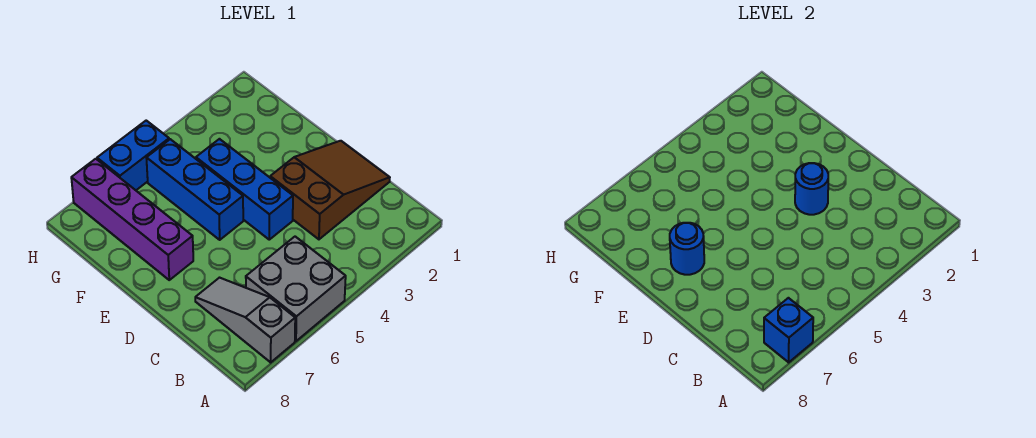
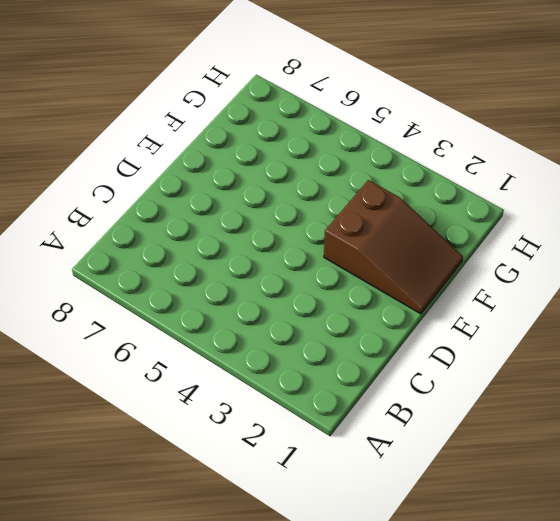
brown 2x3 slope [324,180,463,314] -> brown 2x3 slope moved to [270,141,390,239]
none -> grey 2x2 brick [246,237,346,341]
none -> grey 1x3 slope [195,278,295,362]

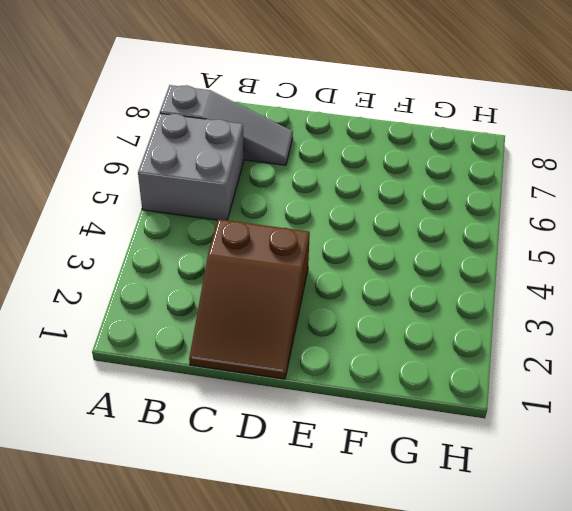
none -> blue 1x3 brick [196,139,293,240]
none -> blue 1x3 brick [146,139,243,240]

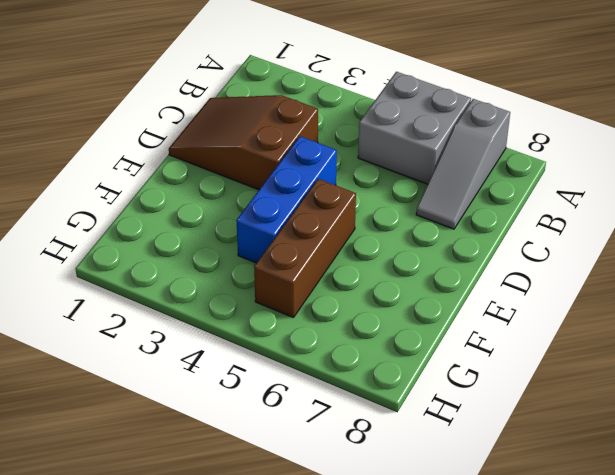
brown 1x3 brick [254,179,356,318] -> blue 1x3 brick [146,139,243,240]
none -> purple 1x4 brick [71,159,193,280]
none -> blue 1x2 brick [97,121,169,190]

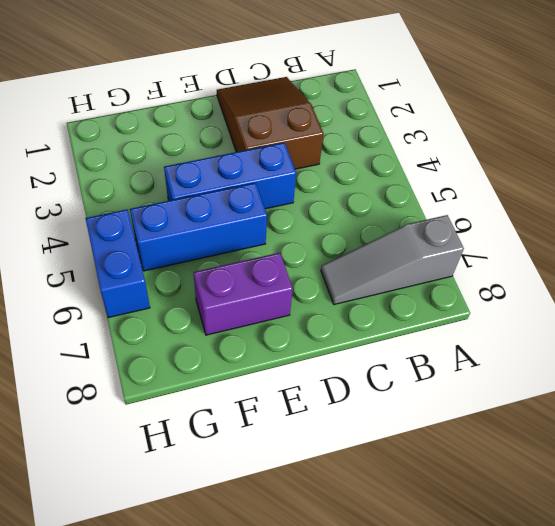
purple 1x2 brick [194,253,293,335] -> purple 1x4 brick [71,159,193,280]
none -> grey 2x2 brick [246,237,346,341]
none -> blue 1x1 brick [764,298,813,362]

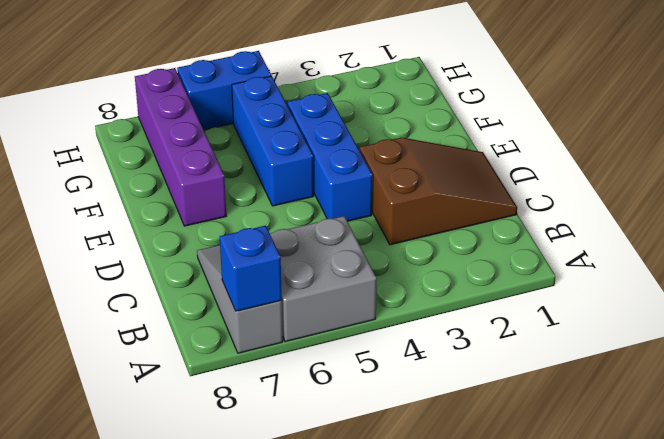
none -> blue 1x1 round brick [795,163,828,215]
none -> blue 1x1 round brick [670,223,704,275]

